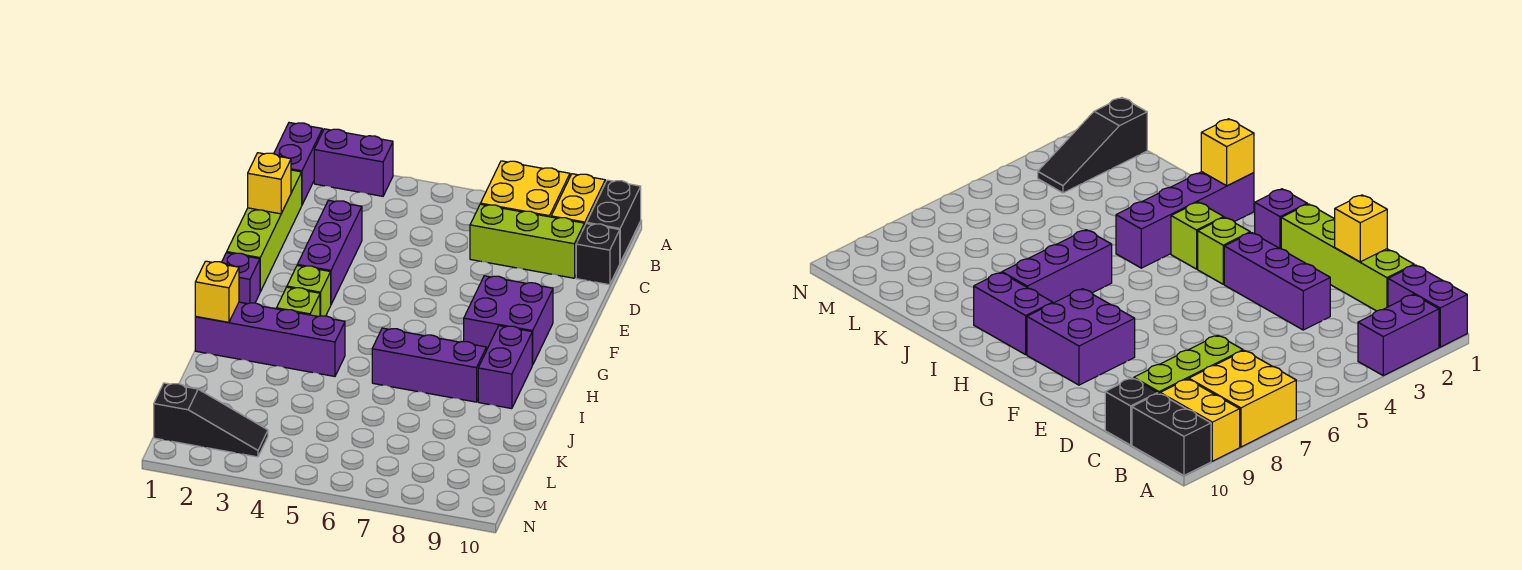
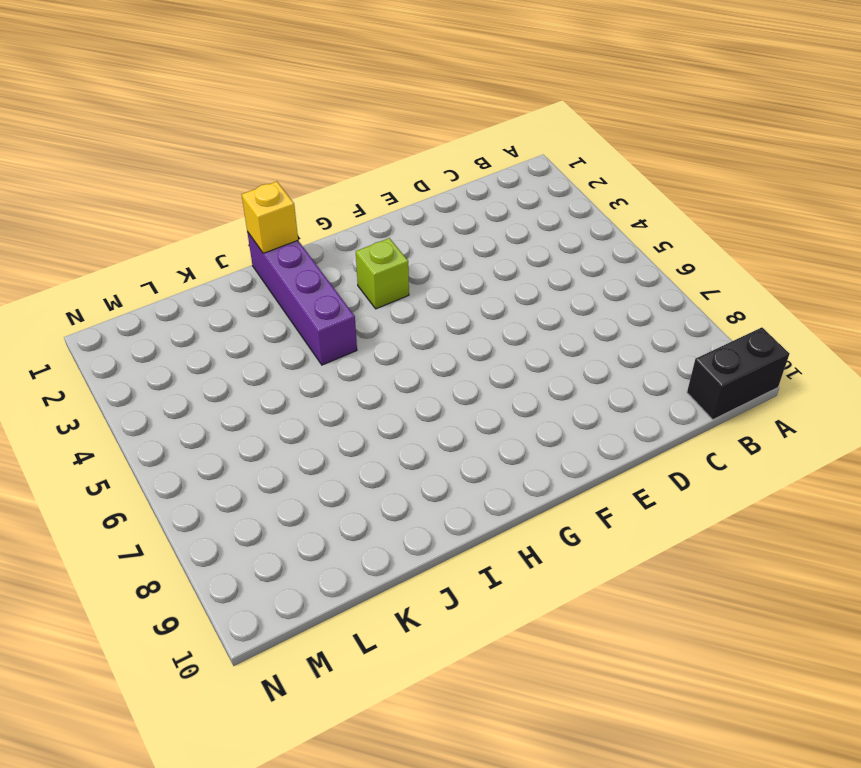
none -> purple 1x2 brick [274,123,322,205]
none -> purple 1x2 brick [314,129,393,196]
none -> yellow 2x2 brick [481,161,570,217]

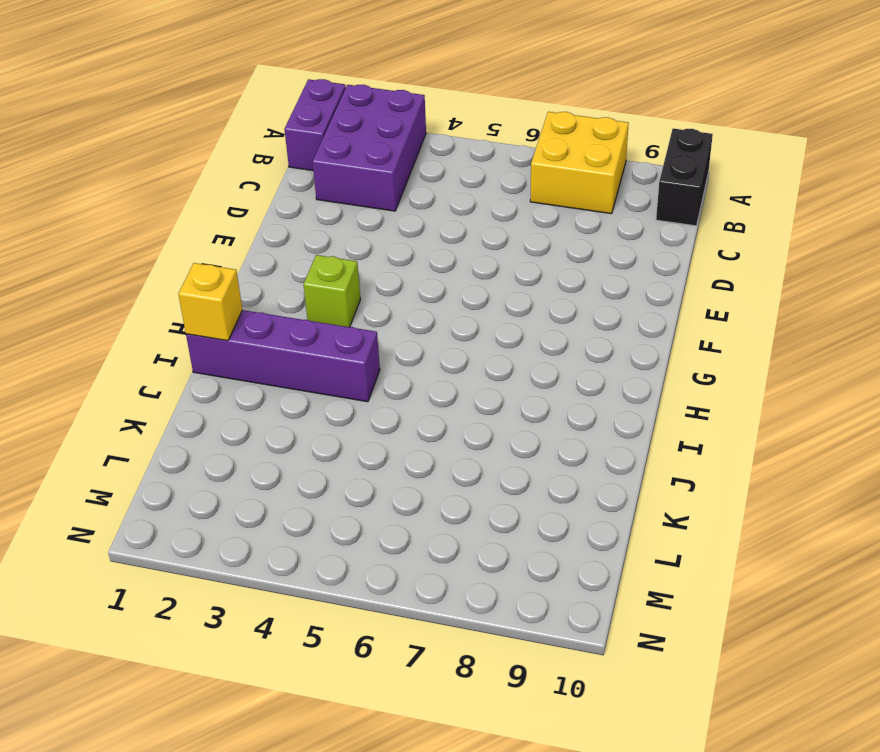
purple 2x3 brick [313,85,426,211] -> purple 1x2 brick [314,129,393,196]
none -> yellow 1x2 brick [551,174,605,227]
none -> lime 1x4 brick [227,170,302,292]
none -> lime 1x3 brick [470,204,584,278]

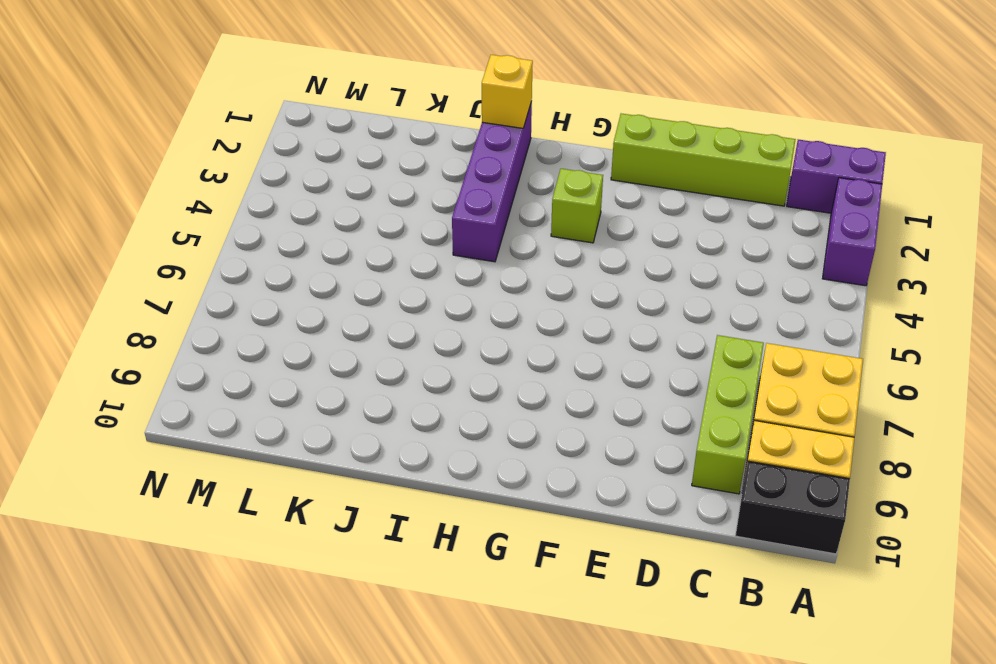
none -> black 1x1 brick [576,223,620,285]
none -> purple 1x3 brick [297,200,362,304]
none -> purple 2x2 brick [464,276,553,365]

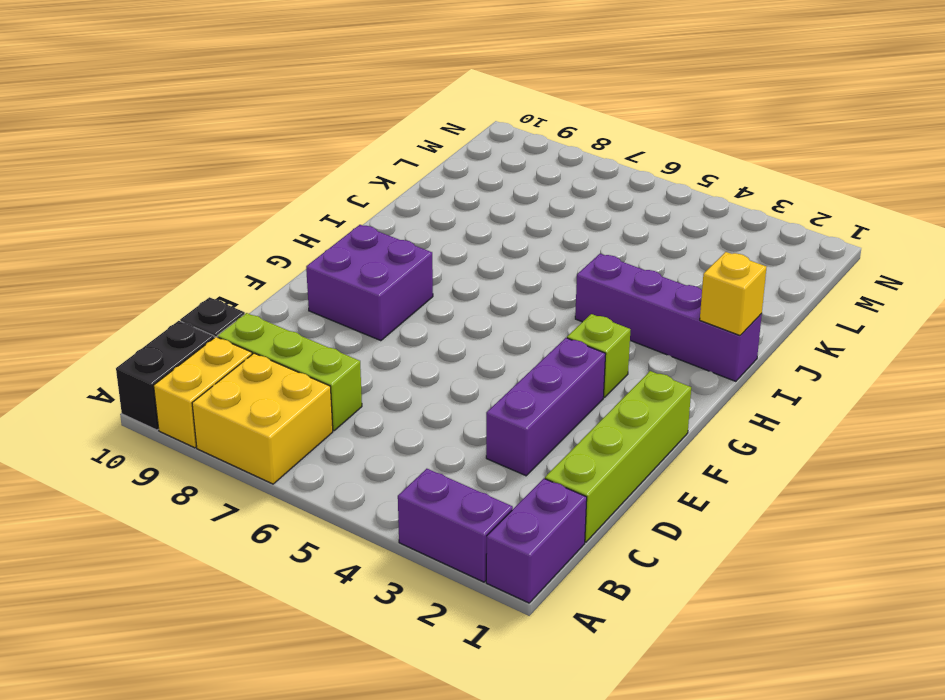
none -> purple 1x1 brick [222,253,260,304]
none -> lime 1x1 brick [277,287,320,317]
none -> purple 1x2 brick [478,326,532,409]

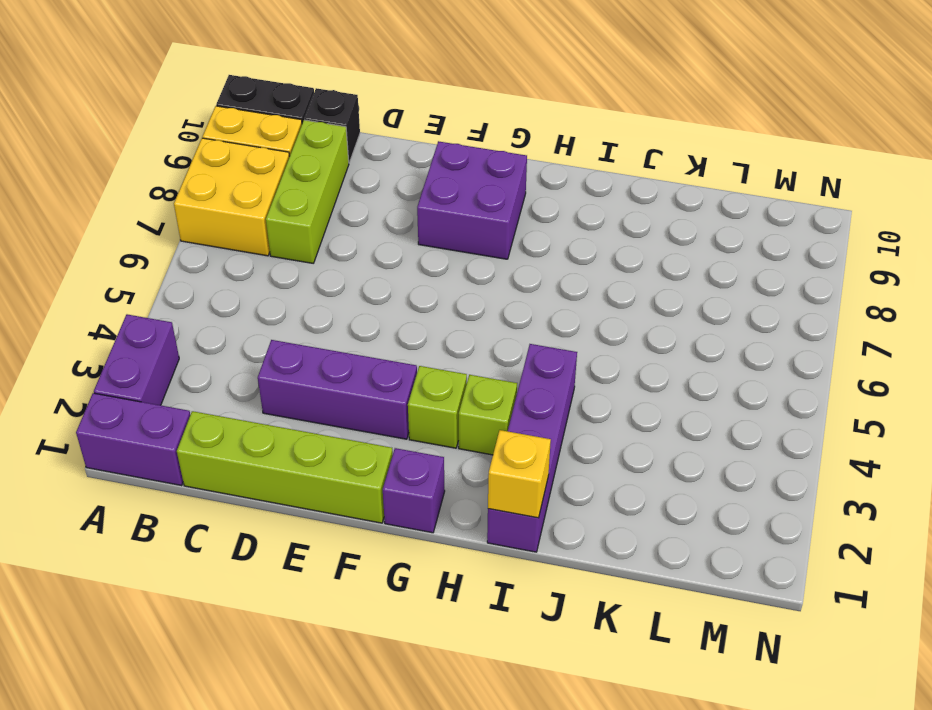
none -> purple 1x2 brick [478,326,532,409]
none -> purple 1x3 brick [372,328,486,402]
none -> black 1x3 slope [154,383,268,457]

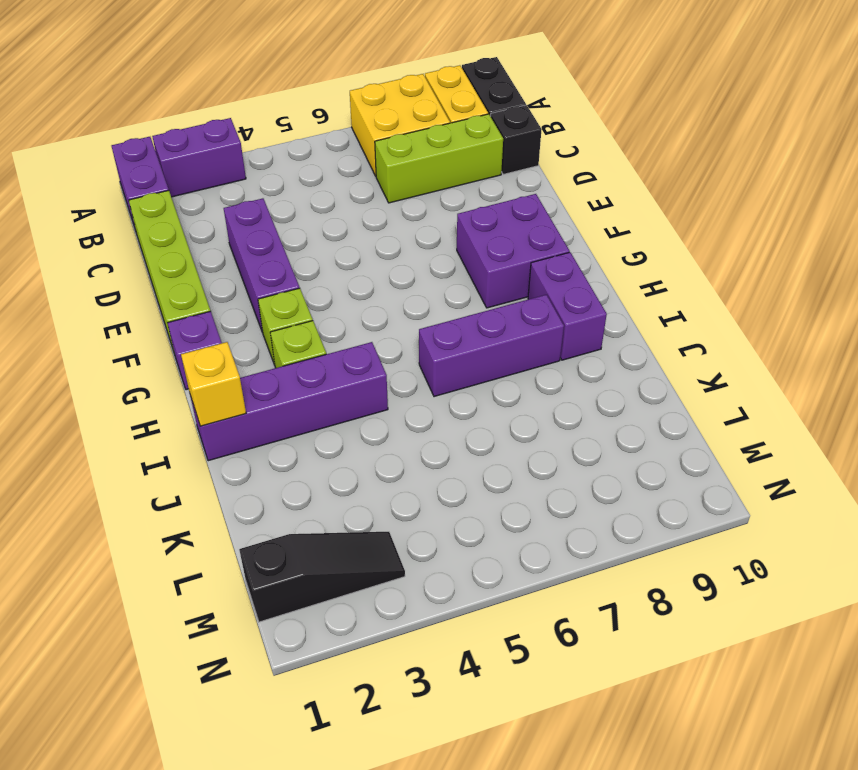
none -> yellow 1x1 brick [248,153,291,214]

